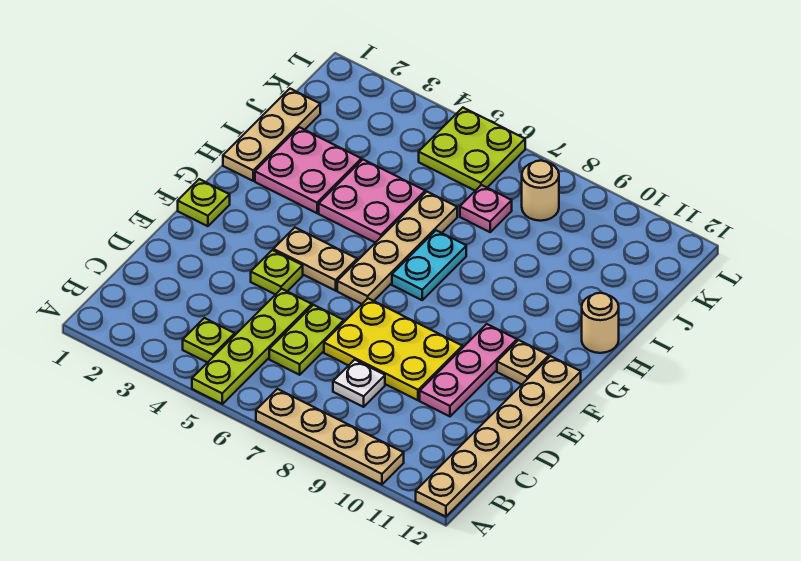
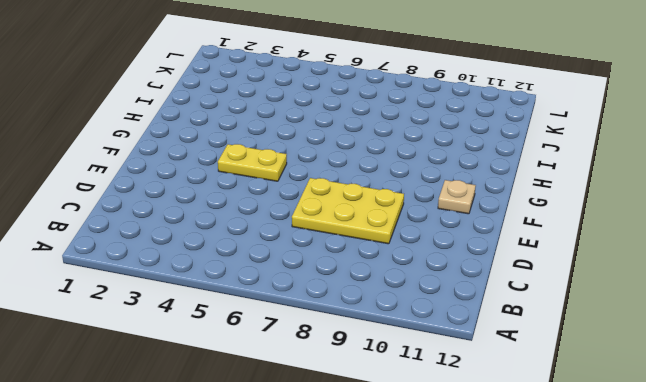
yellow 1x2 plate [218,144,287,181] -> tan 1x2 plate [273,228,357,291]
none -> lime 1x4 plate [192,289,312,404]
none -> tan 1x4 plate [256,389,404,484]
none -> tan 1x6 plate [416,356,581,517]

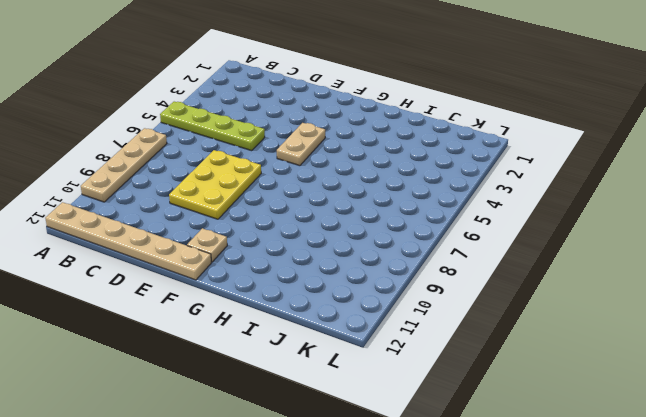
none -> lime 1x1 plate [183,318,235,363]
none -> lime 1x2 plate [269,305,344,375]
none -> white 1x1 plate [333,360,385,407]

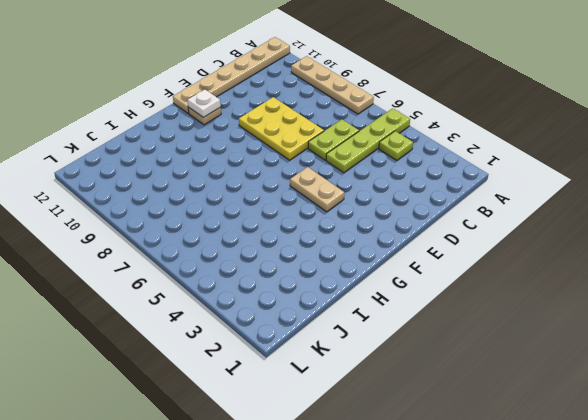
white 1x1 plate [187,90,221,117] -> white 1x1 plate moved to [333,360,385,407]
none -> pink 1x3 plate [420,324,517,416]
none -> lime 1x1 plate [251,250,303,295]
none -> lime 1x1 plate [178,179,230,226]

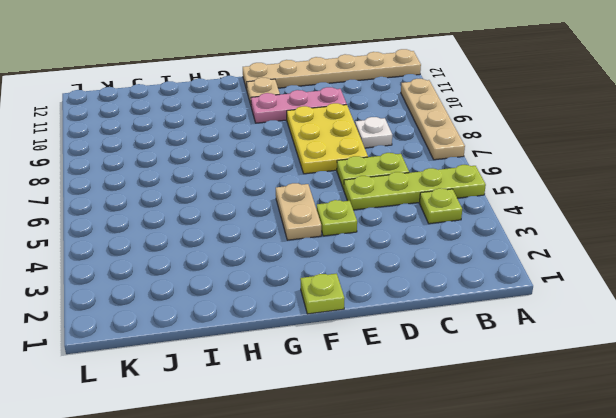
none -> tan 1x4 plate [337,192,457,304]
none -> cyan 1x2 plate [392,230,466,300]
none -> tan 1x3 plate [223,89,320,181]

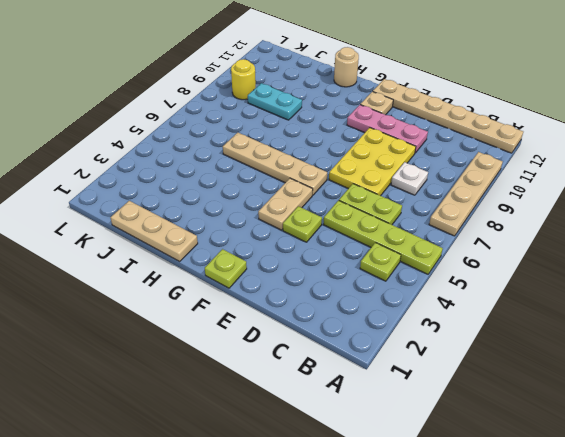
cyan 1x2 plate [248,83,302,120] -> cyan 1x2 plate moved to [392,230,466,300]
yellow 1x1 round brick [231,59,256,100] -> none
none -> pink 2x2 plate [255,127,361,213]
none -> pink 2x2 plate [319,160,425,243]
none -> pink 1x1 plate [460,185,512,232]

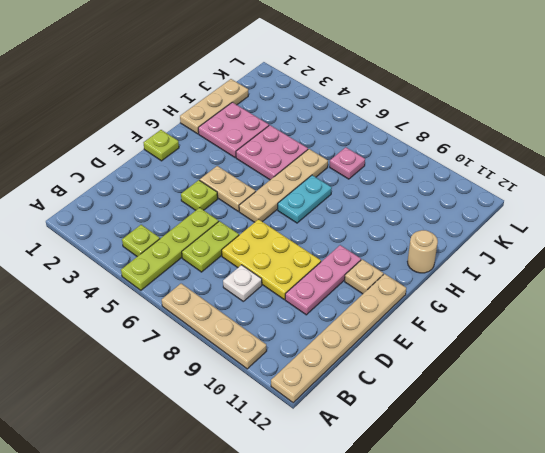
none -> lime 2x2 plate [419,108,525,191]
none -> tan 1x1 round brick [522,161,559,221]

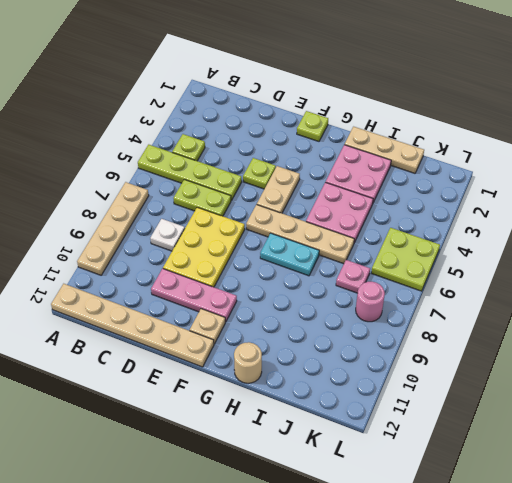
pink 1x1 round brick [356,282,385,322] -> tan 1x1 round brick [522,161,559,221]

